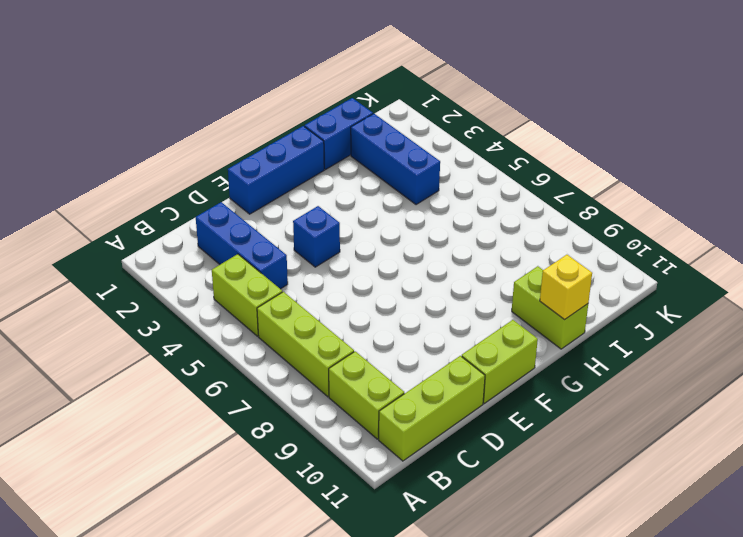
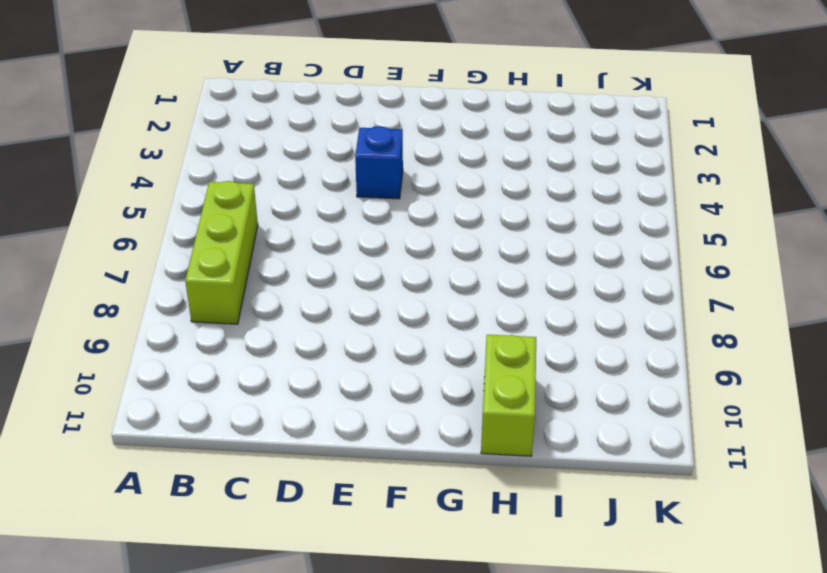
none -> lime 1x2 brick [212,254,282,336]
none -> lime 1x2 brick [329,351,404,439]
none -> lime 1x3 brick [379,356,485,461]

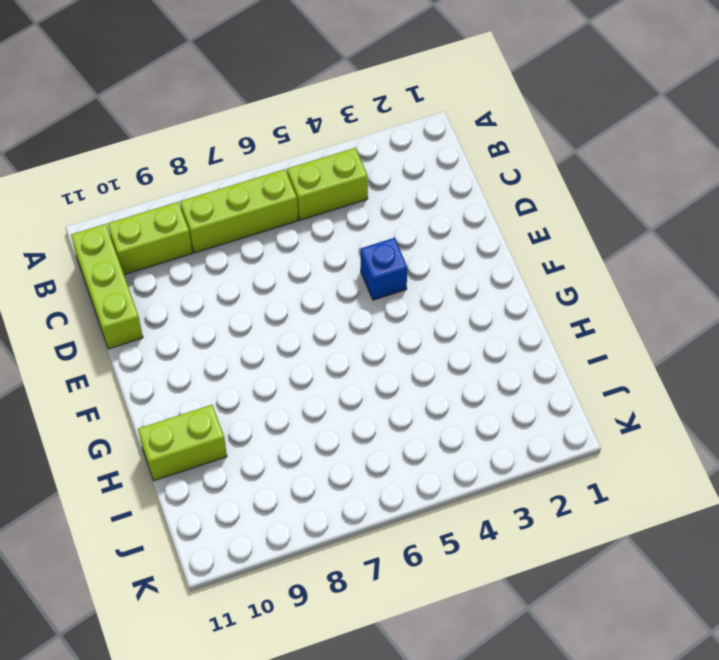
none -> blue 1x3 brick [196,202,288,289]
none -> blue 1x3 brick [228,126,324,214]
none -> lime 1x2 brick [462,320,538,403]

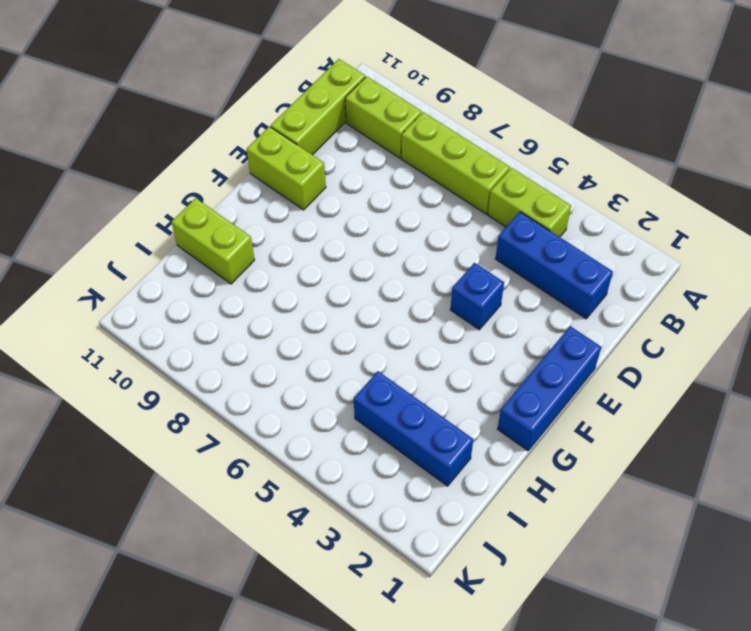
lime 1x2 brick [247,127,326,210] -> lime 1x2 brick turned to [462,320,538,403]
none -> blue 1x2 brick [304,98,373,170]
none -> yellow 1x1 brick [540,255,592,320]

